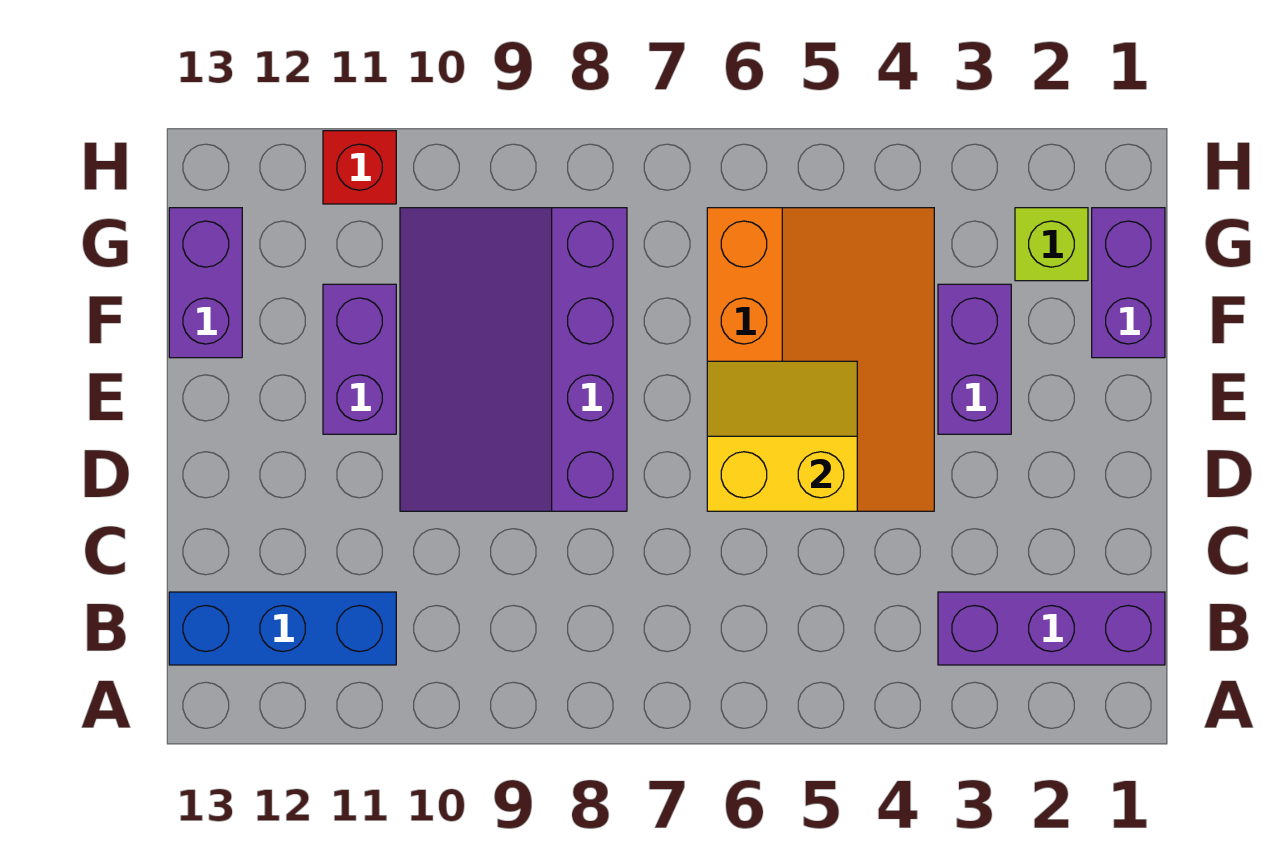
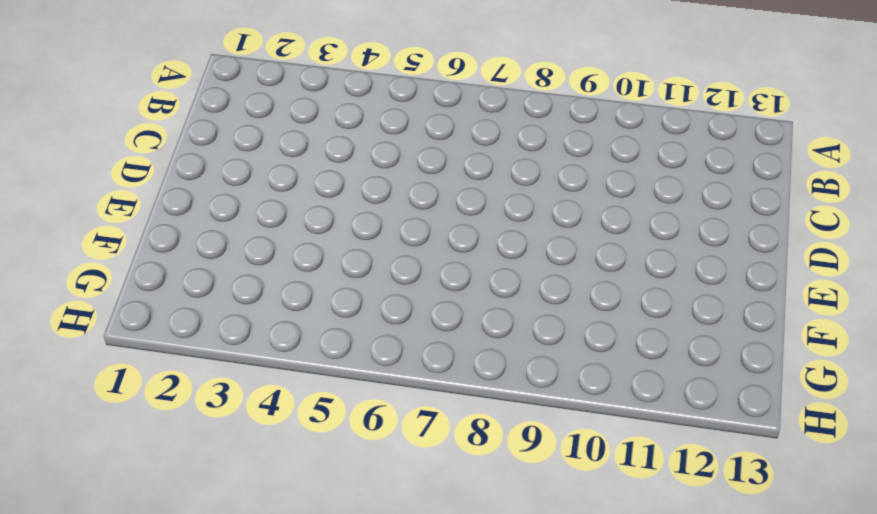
none -> purple 1x3 brick [938,592,1165,665]
none -> blue 1x3 brick [169,592,396,665]

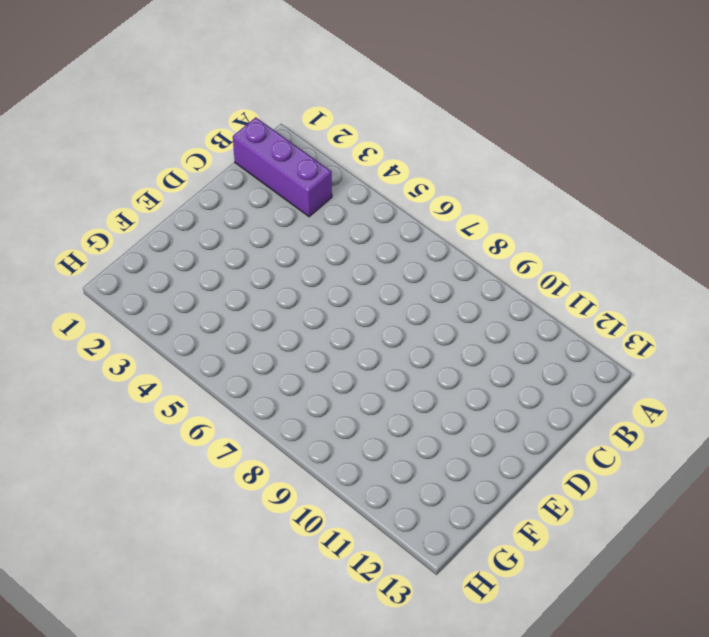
none -> blue 1x3 brick [169,592,396,665]
none -> orange 3x4 slope [707,208,934,511]

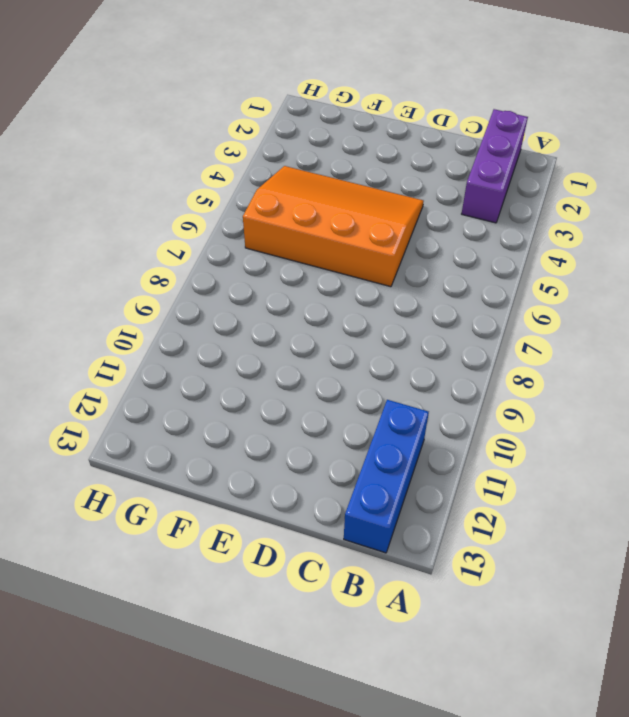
none -> purple 3x4 slope [400,208,627,511]
none -> purple 1x2 brick [938,284,1011,434]

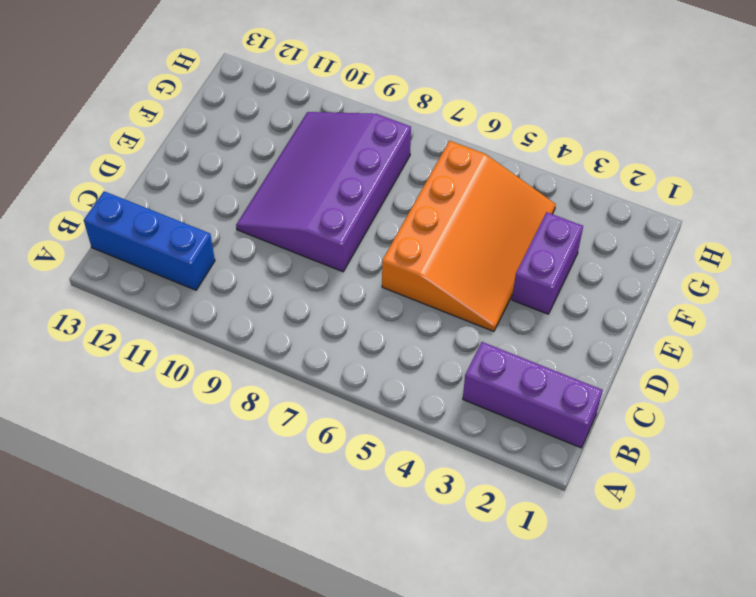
none -> purple 1x2 brick [323,284,396,434]
none -> purple 1x2 brick [1092,208,1165,358]

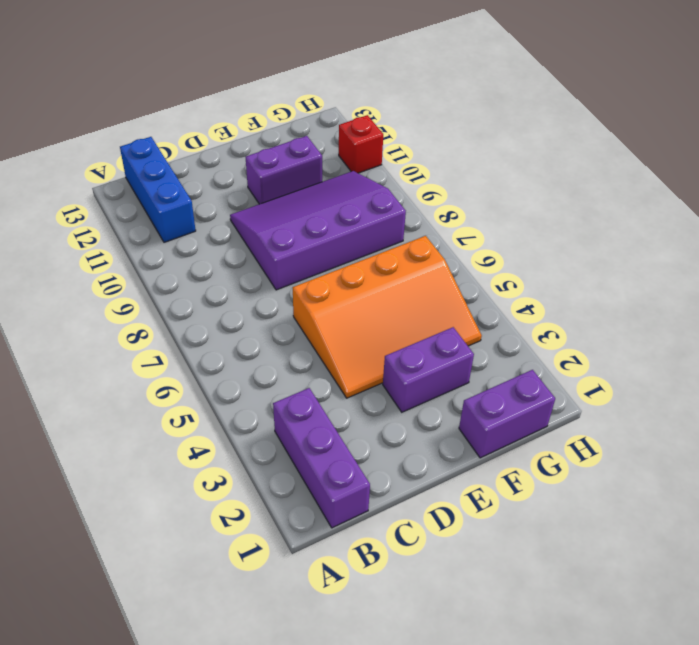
none -> purple 1x2 brick [169,208,242,358]
none -> lime 1x1 brick [1015,208,1088,281]

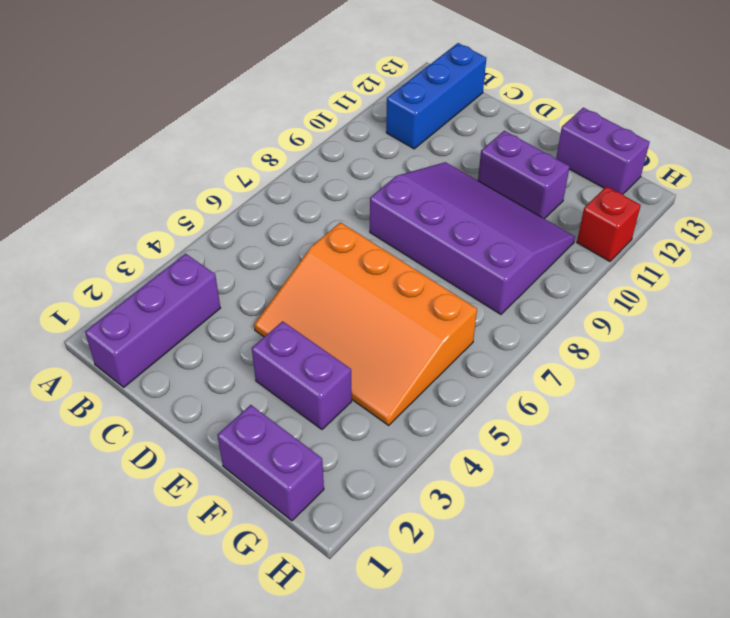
none -> lime 1x1 brick [1015,208,1088,281]
none -> yellow 2x2 slope [707,361,857,511]

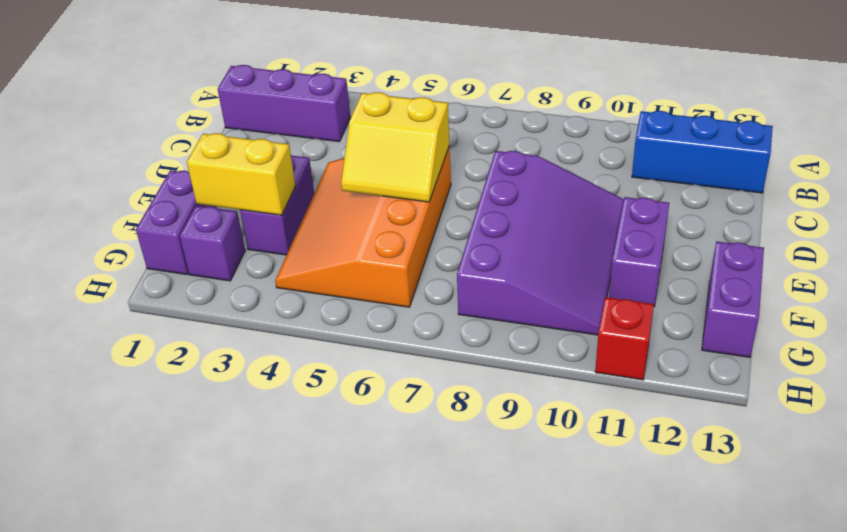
yellow 1x2 brick [187,133,296,215] -> none
purple 1x1 brick [180,206,245,281] -> lime 1x1 brick [1015,208,1088,281]

